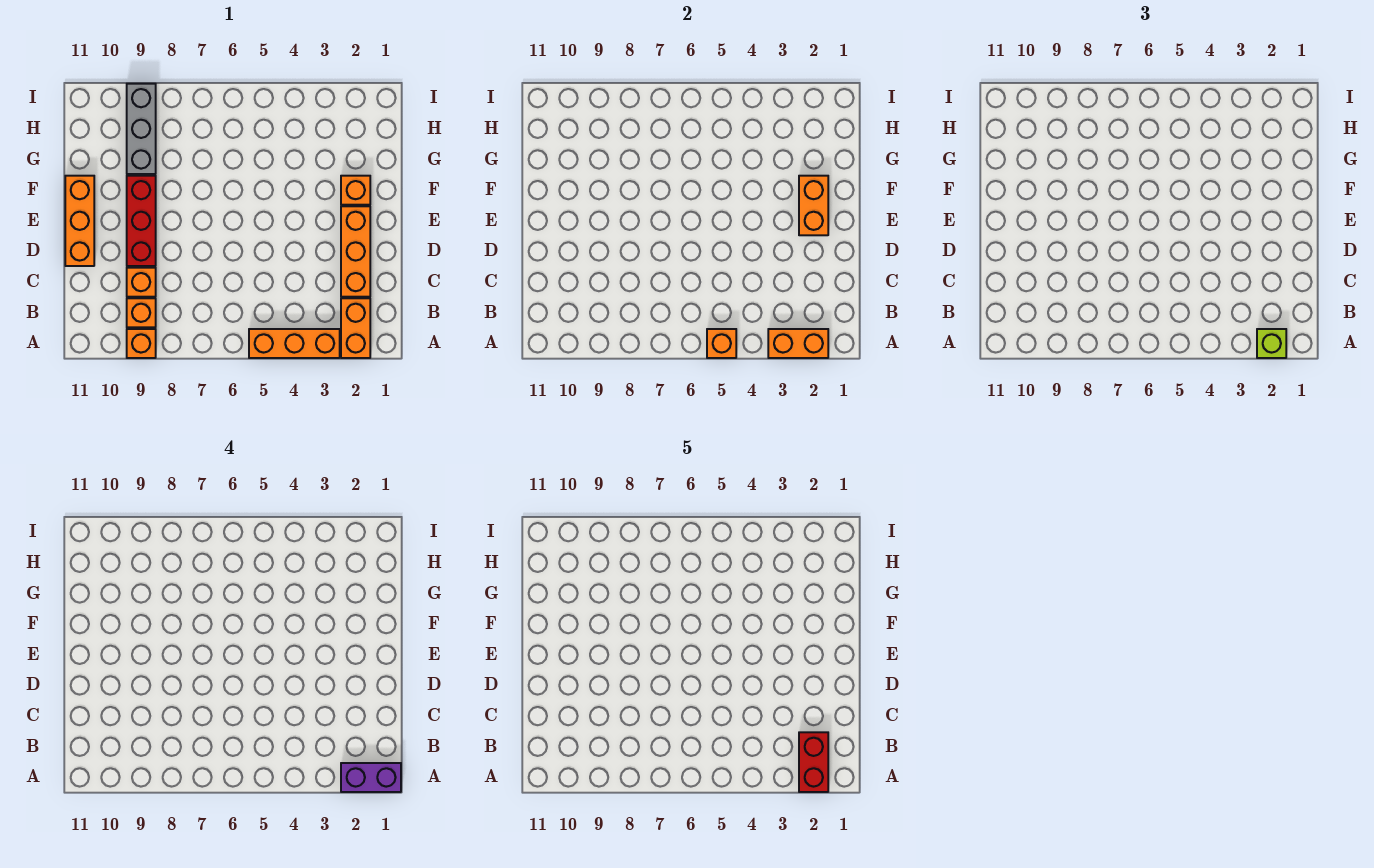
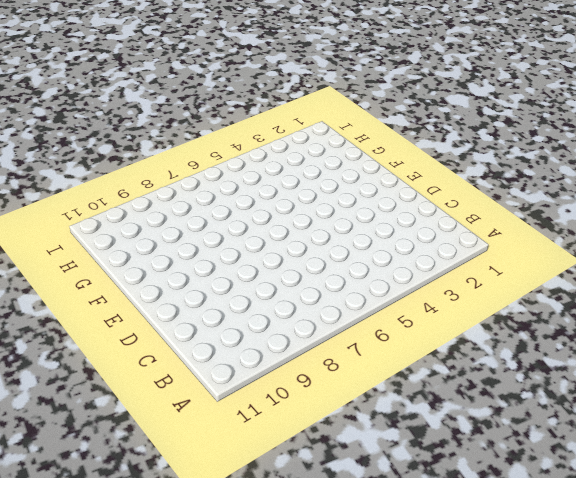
none -> orange 1x2 brick [341,298,370,358]
none -> orange 1x3 brick [249,329,340,358]
none -> orange 1x1 brick [127,329,156,358]

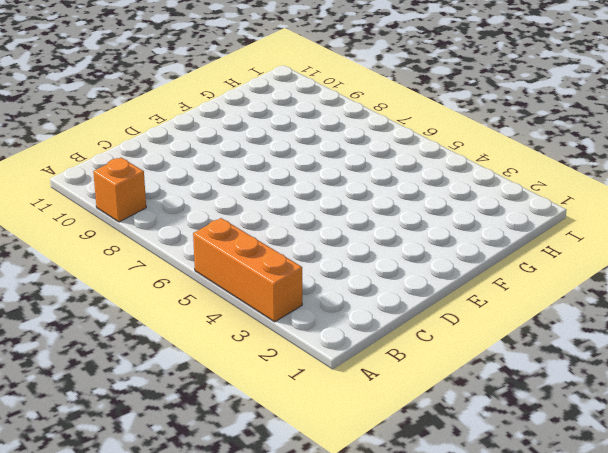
none -> orange 1x2 brick [341,298,370,358]
none -> orange 1x1 brick [127,298,156,327]
none -> orange 1x3 brick [341,206,370,297]

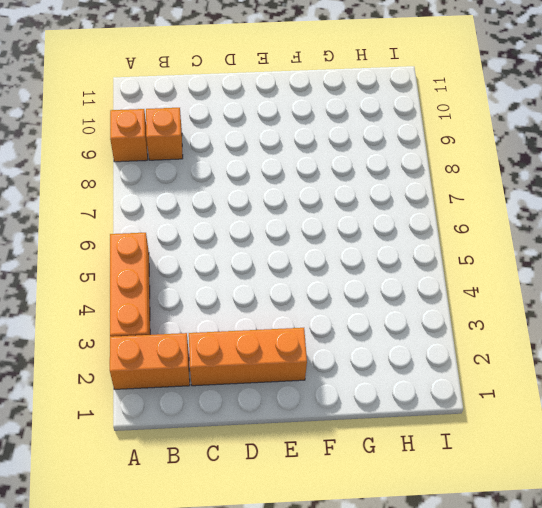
none -> orange 1x1 brick [127,268,156,297]
none -> red 1x3 brick [127,176,156,266]
none -> orange 1x3 brick [65,176,94,266]

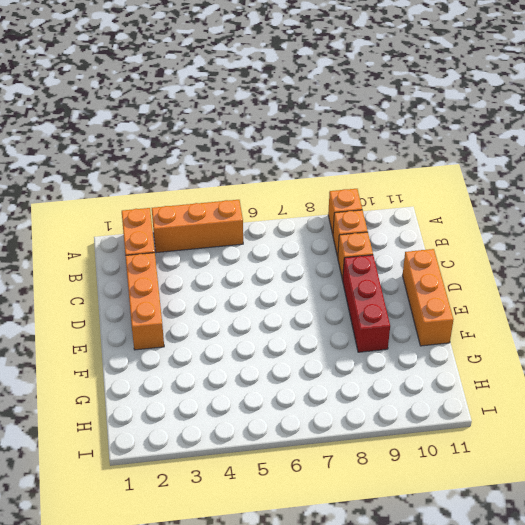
none -> orange 1x1 brick [341,176,370,205]
none -> grey 1x3 brick [127,84,156,174]
none -> orange 1x2 brick [768,329,828,358]

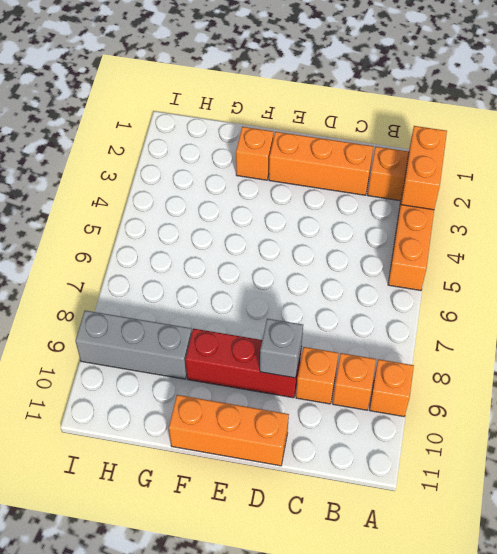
grey 1x1 brick [260,319,303,378] -> none
none -> orange 1x1 brick [707,329,736,358]
none -> orange 1x2 brick [799,176,828,235]
none -> lime 1x1 brick [1257,329,1286,358]

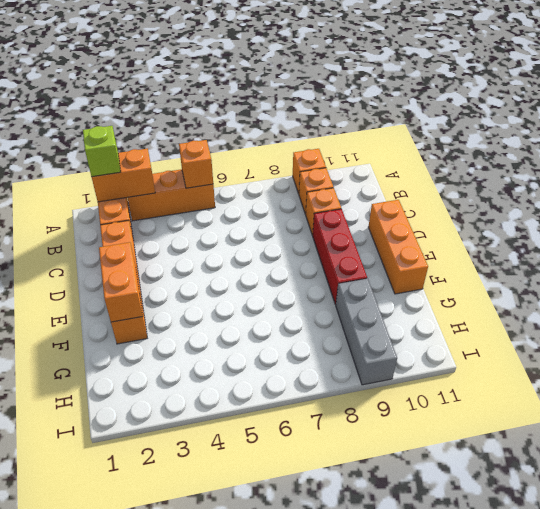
none -> purple 1x2 brick [341,763,401,792]
none -> red 1x2 brick [799,732,828,792]

